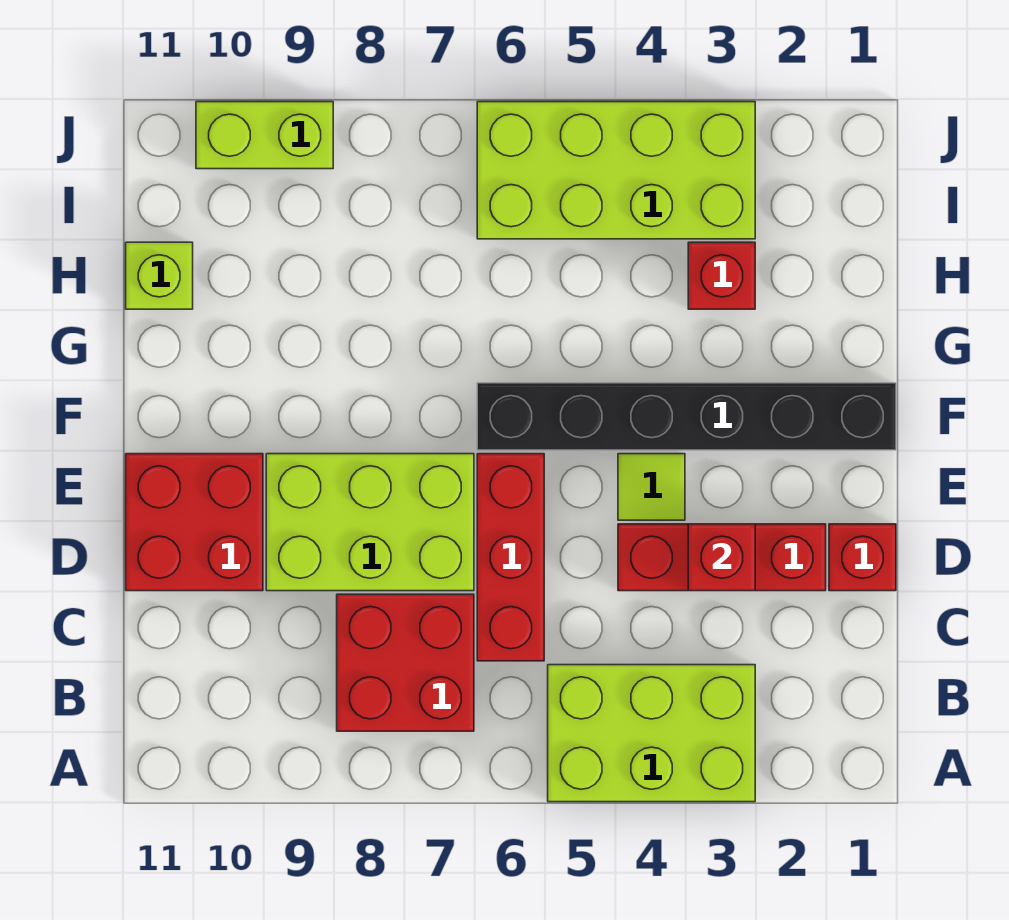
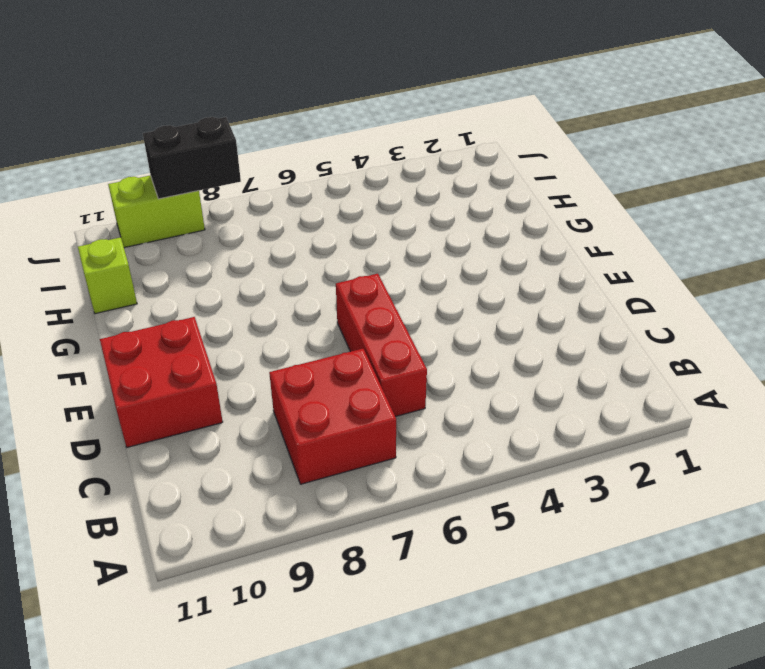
black 1x2 brick [143,117,241,199] -> none
none -> lime 2x3 brick [548,665,755,802]
none -> red 1x1 brick [829,524,896,591]
none -> red 1x3 brick [618,524,826,591]

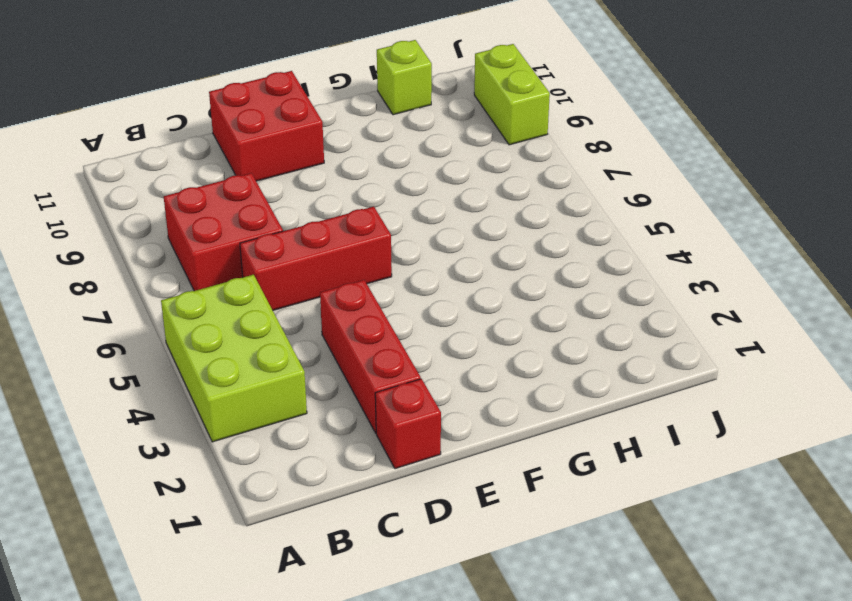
none -> lime 2x3 brick [266,454,474,591]
none -> lime 1x1 tile [618,454,685,520]
none -> black 1x6 brick [477,383,896,450]

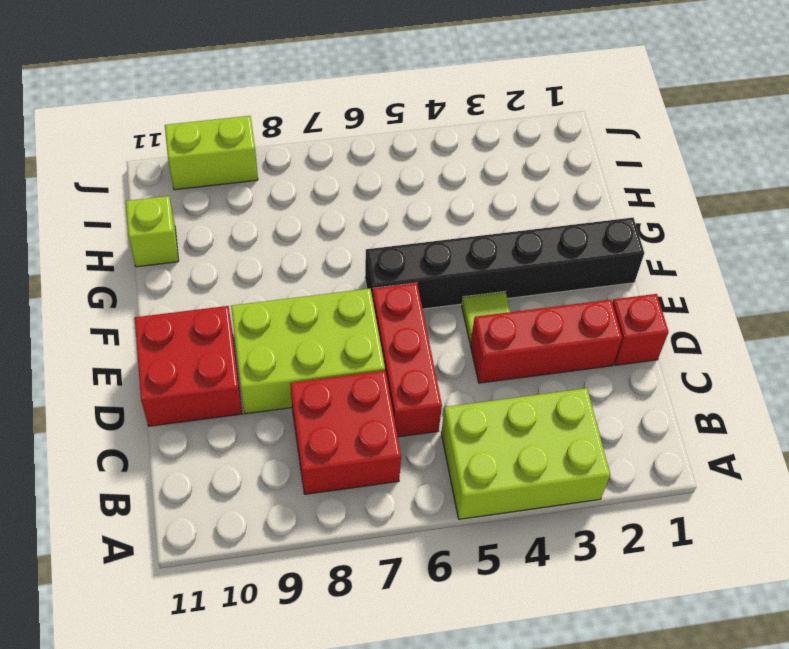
none -> red 1x1 brick [688,242,755,309]
none -> lime 2x4 brick [477,102,755,239]
none -> red 1x1 brick [688,524,755,591]

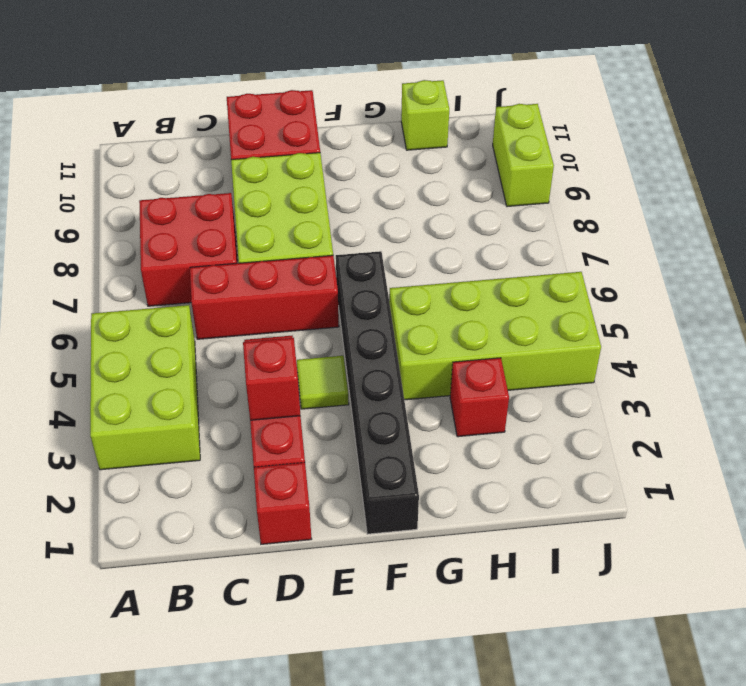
lime 2x4 brick [389,272,601,400] -> lime 2x4 brick turned to [477,102,755,239]

